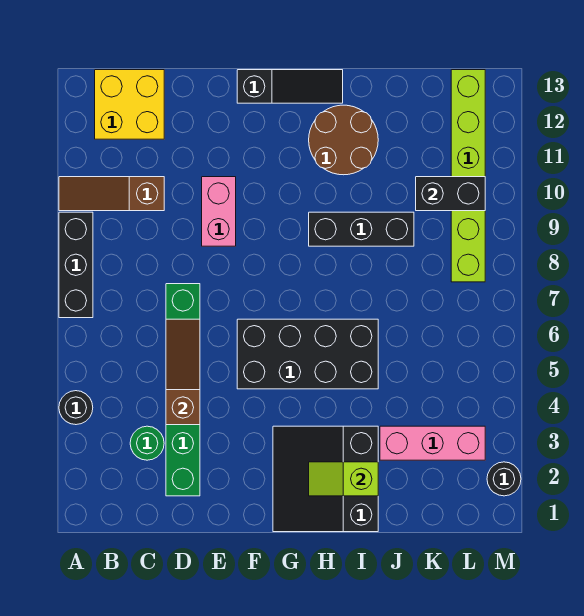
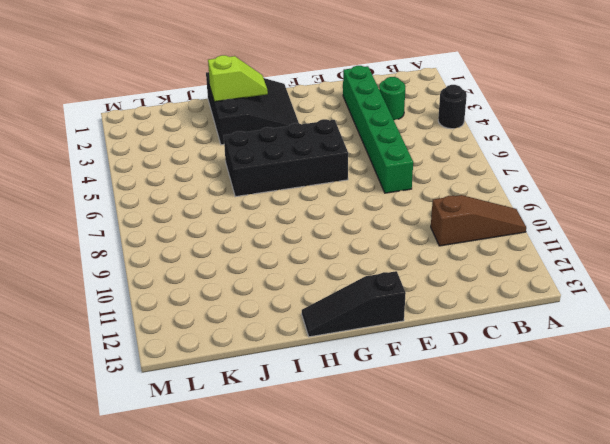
none -> black 1x3 brick [59,212,93,318]
none -> yellow 2x2 brick [95,70,164,139]
none -> pink 1x2 brick [202,177,236,246]

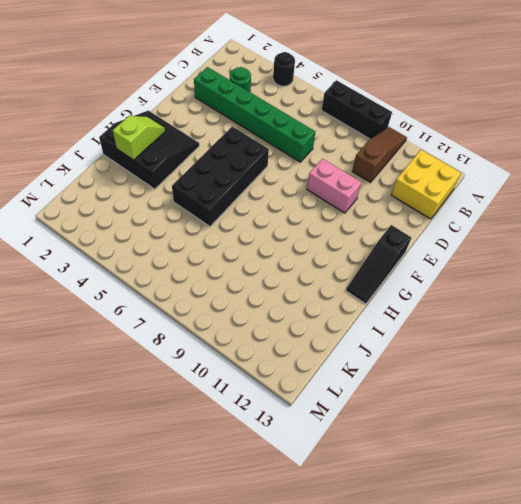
none -> black 1x3 brick [309,212,414,246]
none -> brown 2x2 round brick [309,105,378,175]
none -> pink 1x3 brick [380,426,485,460]

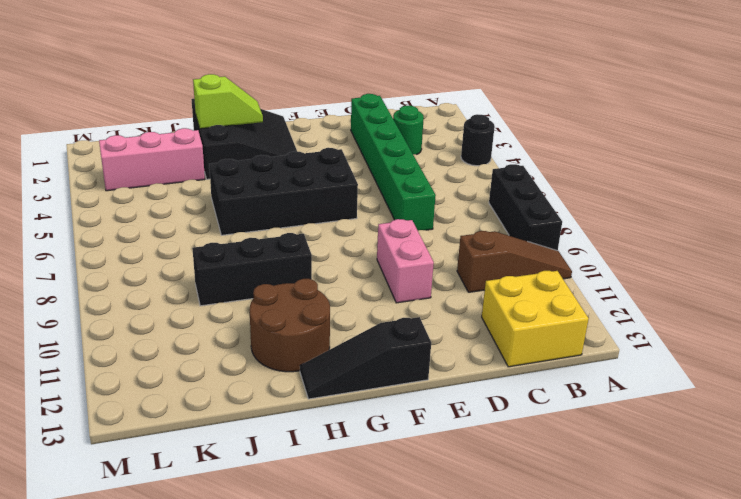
none -> lime 1x6 brick [451,70,485,282]
none -> black 1x1 round brick [487,462,521,496]
none -> brown 1x3 slope [166,319,200,425]

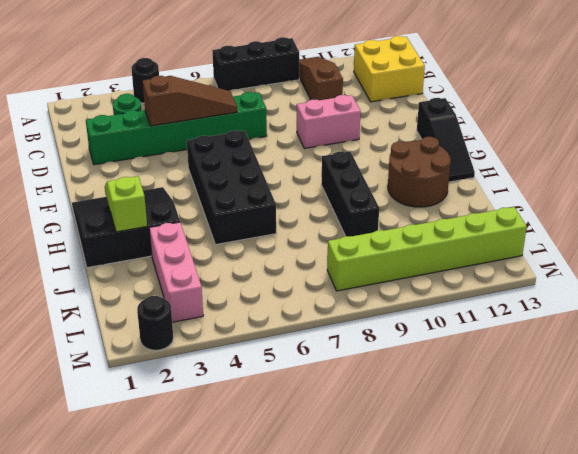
none -> black 1x2 brick [416,177,485,211]

